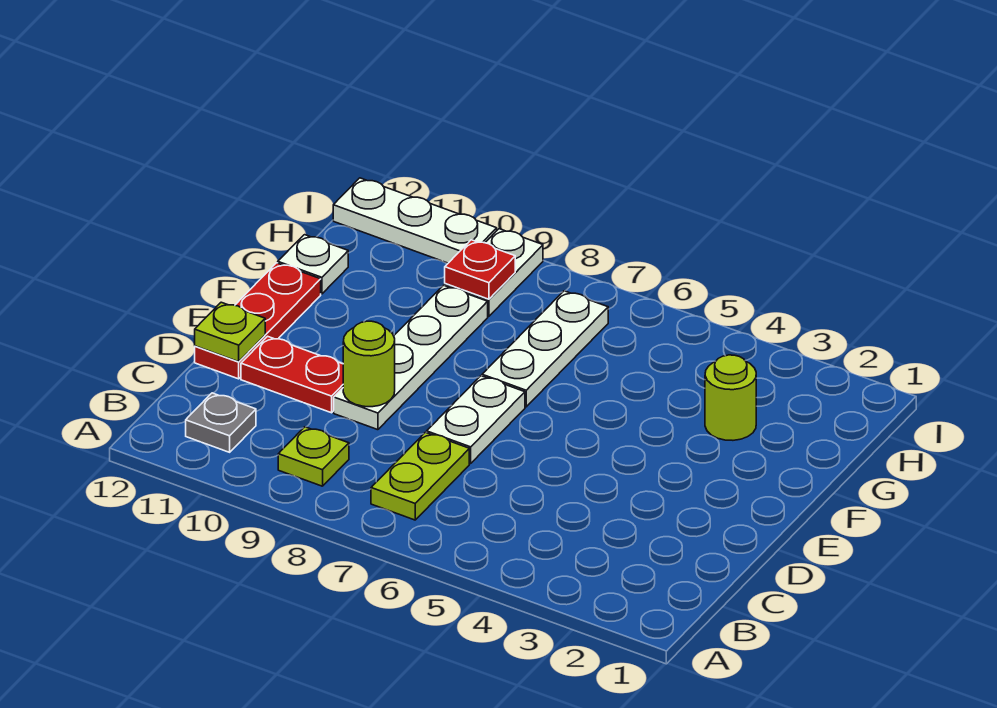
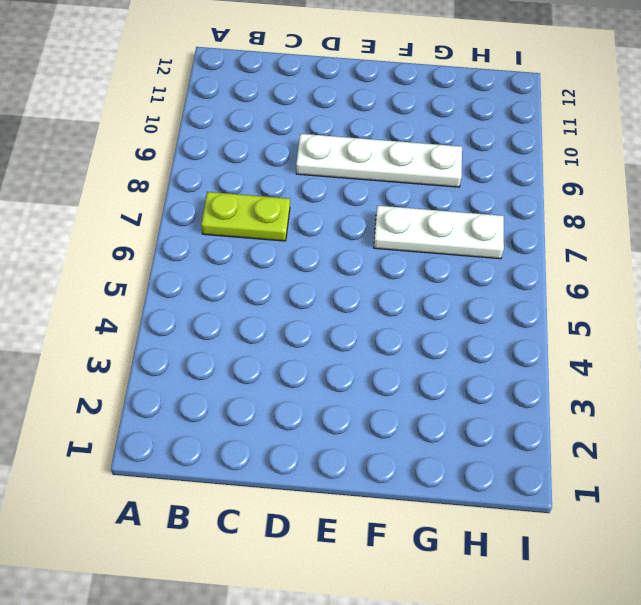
none -> lime 1x1 plate [278,427,349,486]
none -> grey 1x1 plate [186,393,256,452]
none -> white 1x2 plate [426,376,525,463]

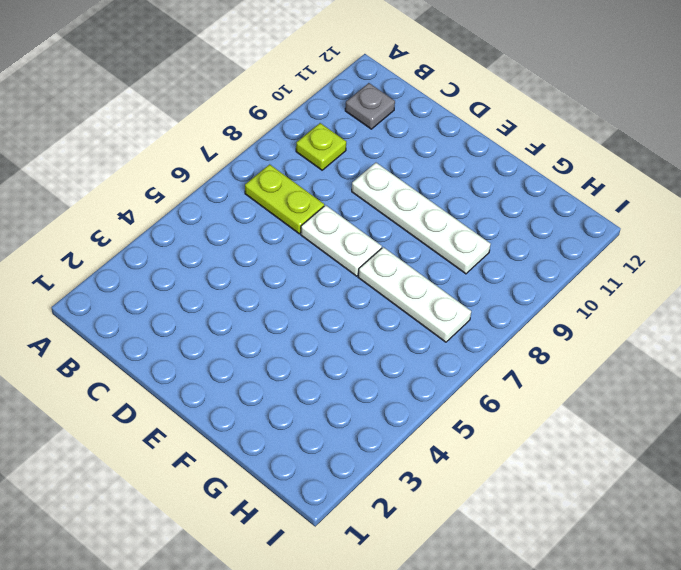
none -> red 1x2 plate [241,336,343,413]
none -> red 1x3 plate [195,263,321,379]
none -> lime 1x1 round brick [705,355,756,440]

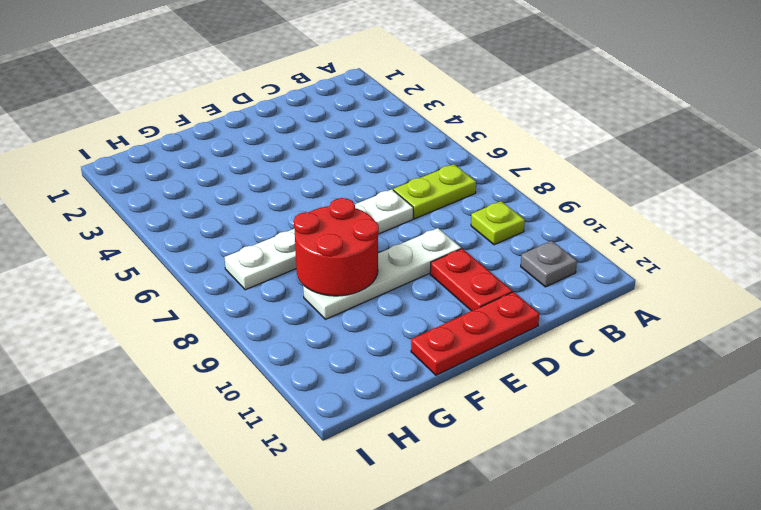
red 2x2 round brick [294,198,379,296] -> none
none -> lime 1x1 round brick [705,355,756,440]
none -> white 1x1 plate [278,235,348,294]
none -> white 1x2 plate [445,229,543,316]

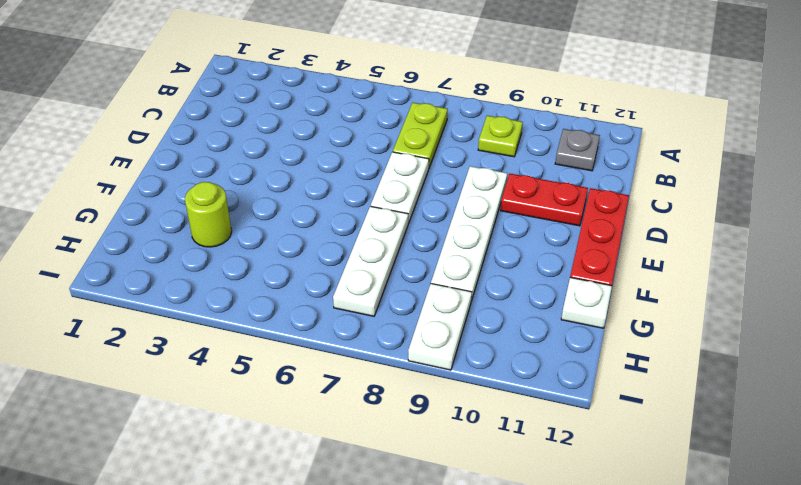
none -> white 1x3 plate [333,178,497,263]
none -> lime 1x1 round brick [343,321,395,407]
none -> lime 1x1 plate [195,302,265,362]

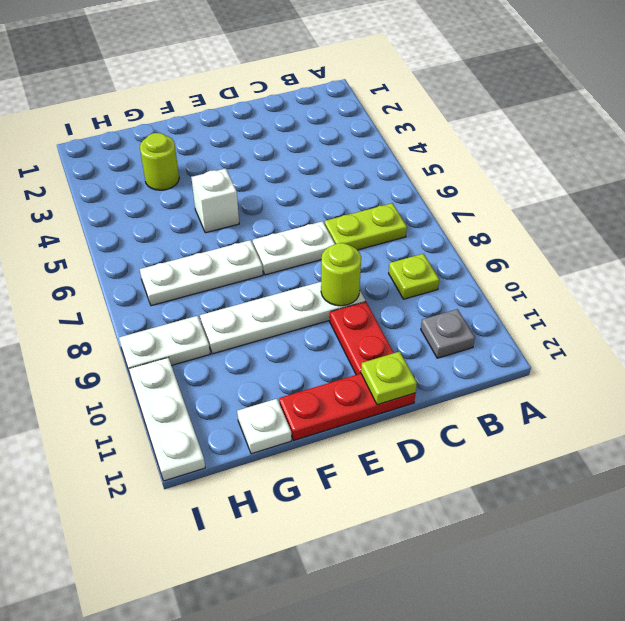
white 1x1 brick [191,168,239,233] -> none
none -> red 1x1 plate [445,240,515,299]

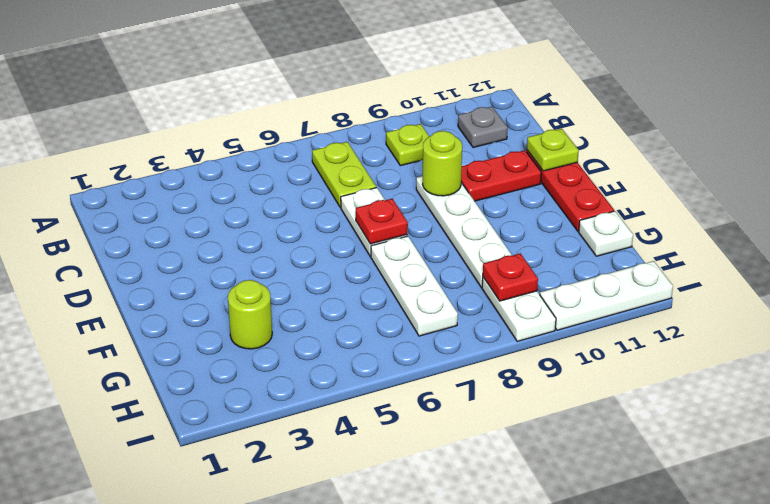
red 1x1 plate [356,199,408,244] -> none

